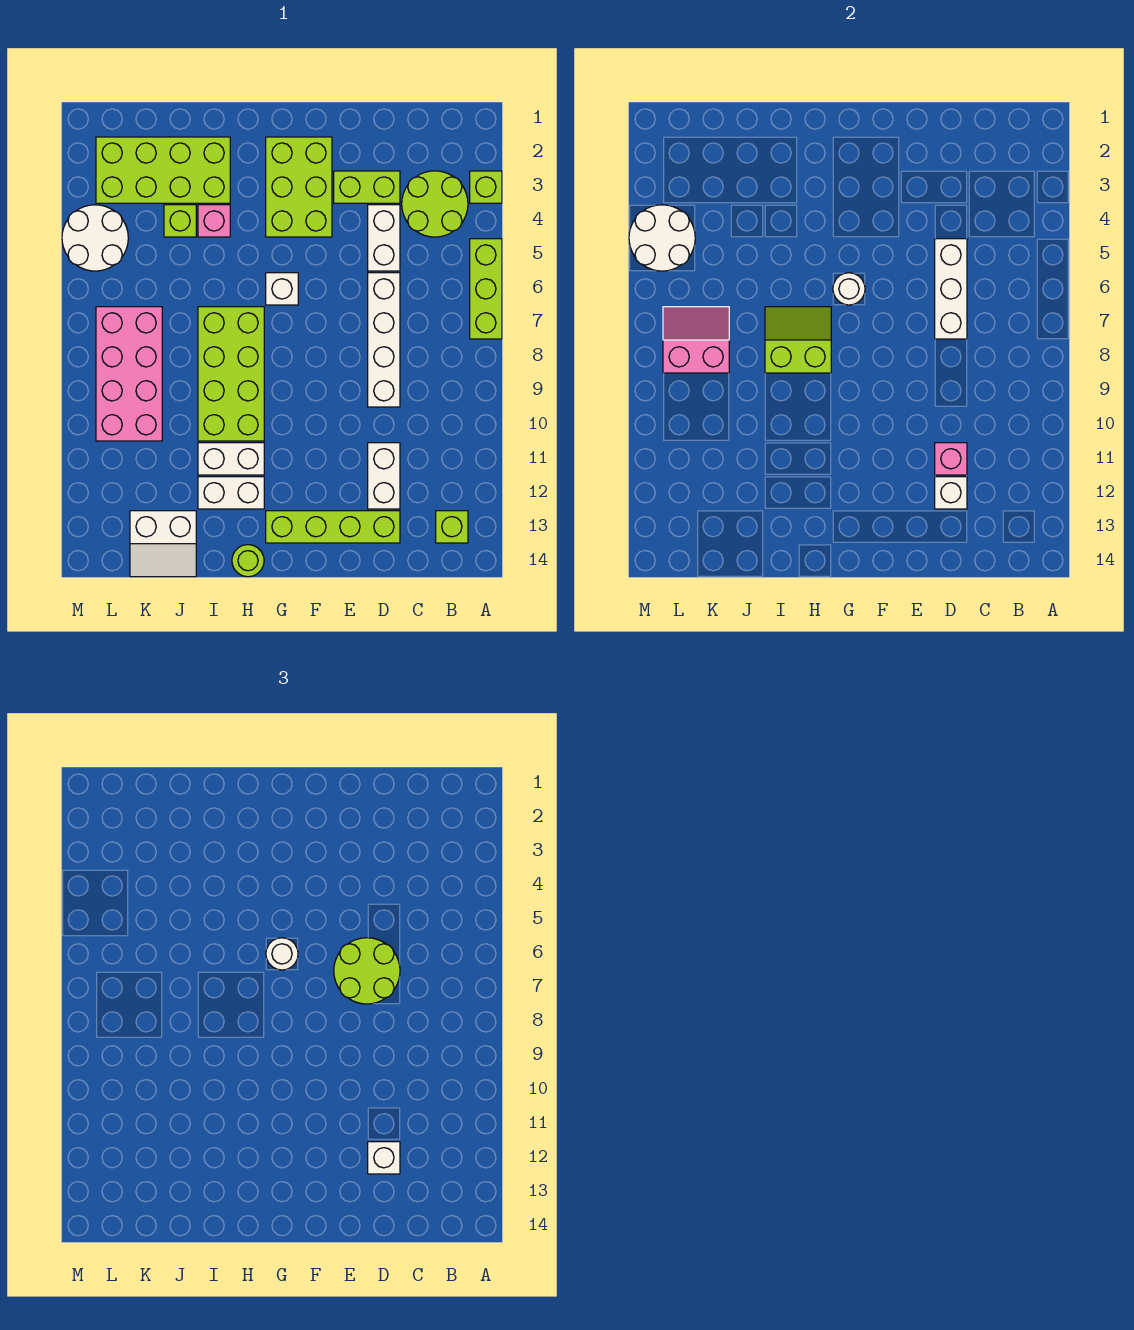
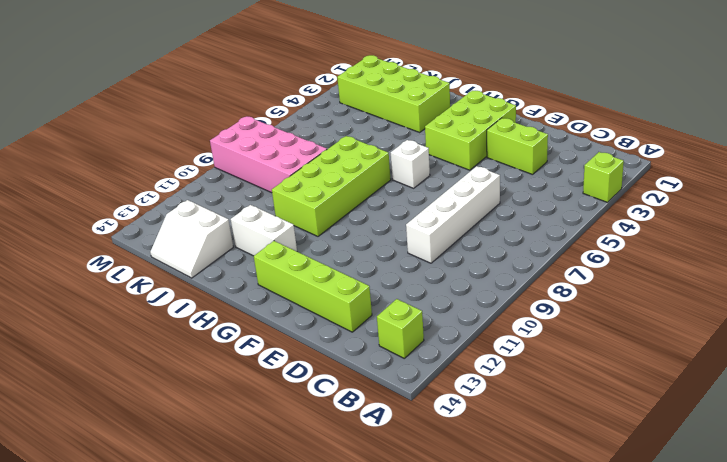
pink 2x4 brick [210,117,327,193] -> pink 2x4 brick turned to [96,307,162,441]
none -> lime 1x3 brick [470,239,502,339]
none -> lime 2x2 round brick [402,171,468,237]
none -> white 1x2 brick [368,205,400,271]
none -> white 1x2 brick [368,443,400,509]

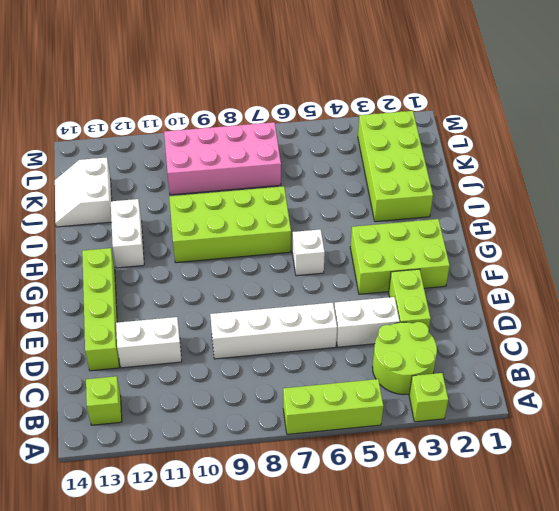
none -> white 1x2 brick [198,443,264,475]
none -> lime 1x1 round brick [232,545,264,577]
none -> pink 1x1 brick [198,205,230,237]
none -> lime 1x1 brick [164,205,196,237]

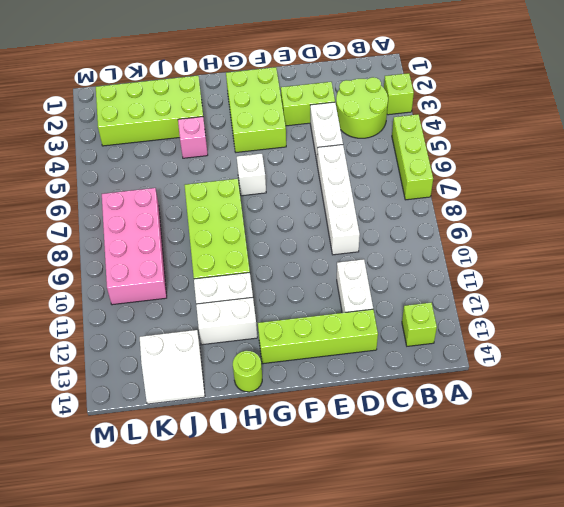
none -> lime 1x1 brick [164,205,196,237]
none -> white 2x2 round brick [62,205,128,271]
none -> white 1x3 brick [935,239,967,339]
none -> pink 1x1 brick [935,443,967,475]

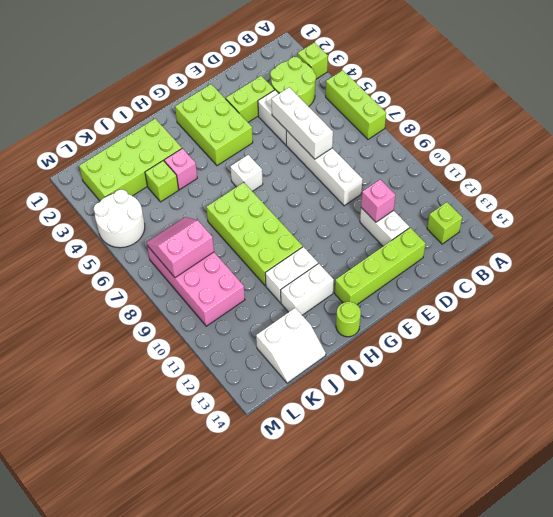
none -> white 1x1 brick [935,477,967,509]
none -> white 1x1 round brick [833,273,865,305]
none -> lime 2x2 slope [765,307,831,373]
none -> white 2x2 round brick [629,205,695,271]

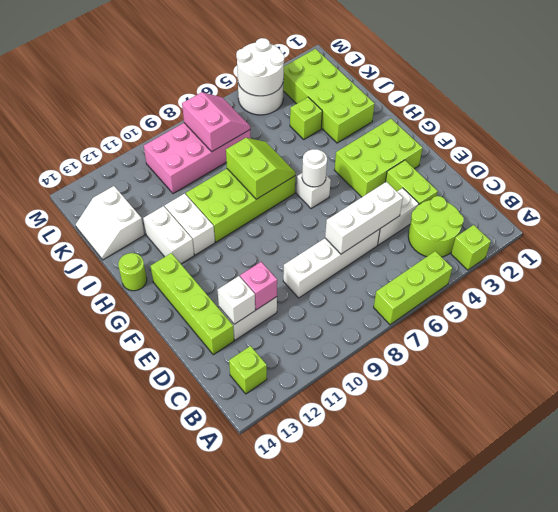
none -> pink 1x1 brick [198,205,230,237]
none -> lime 2x2 round brick [334,938,400,1004]
none -> white 1x1 brick [368,1142,400,1174]
none -> white 1x1 round brick [266,938,298,970]

